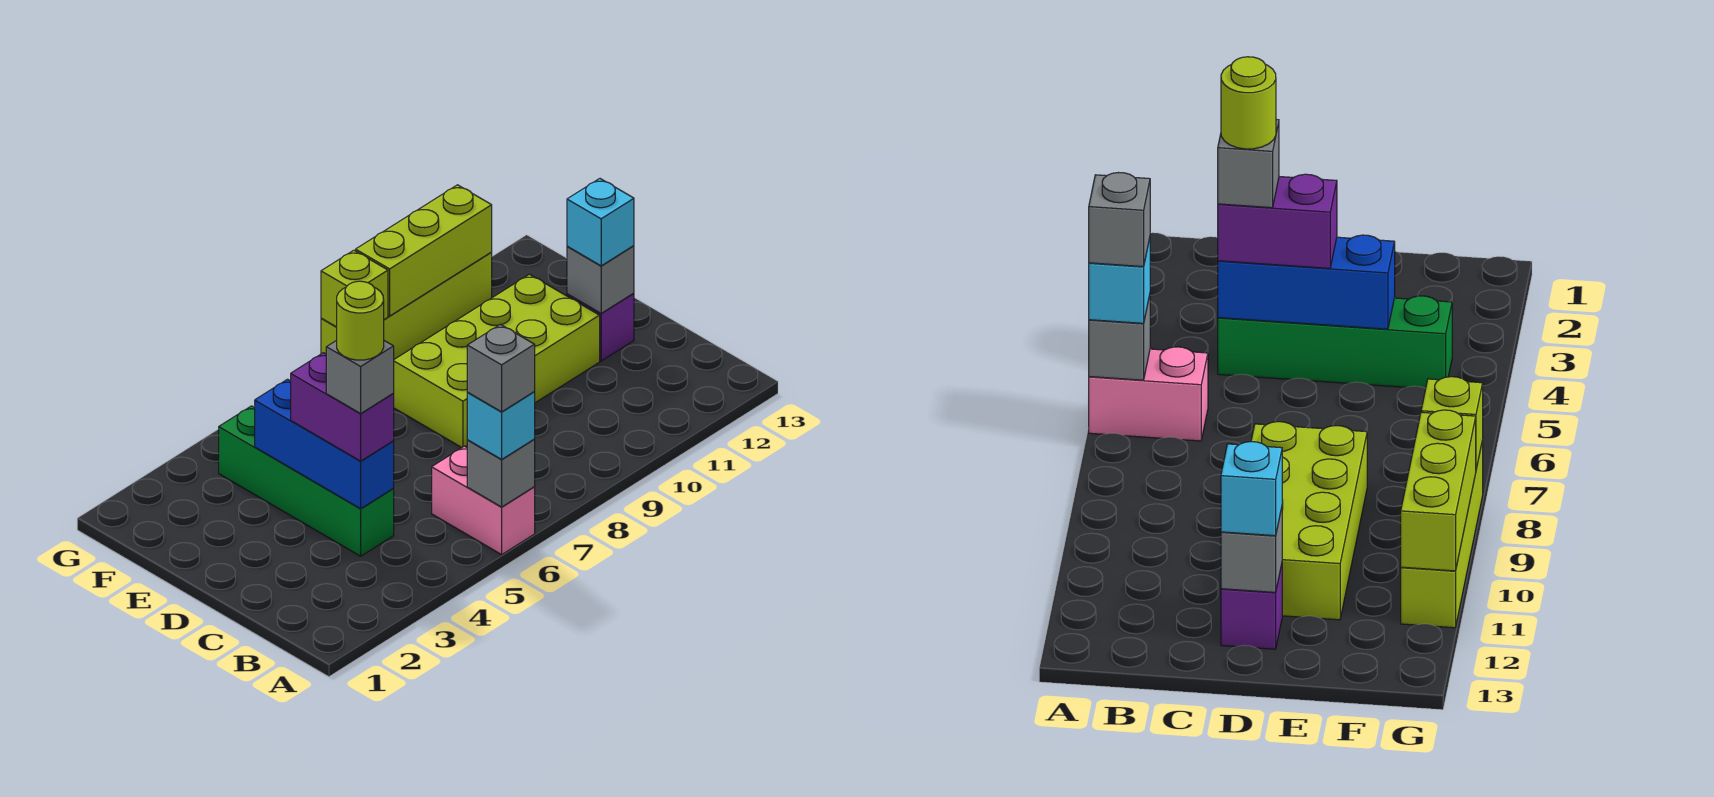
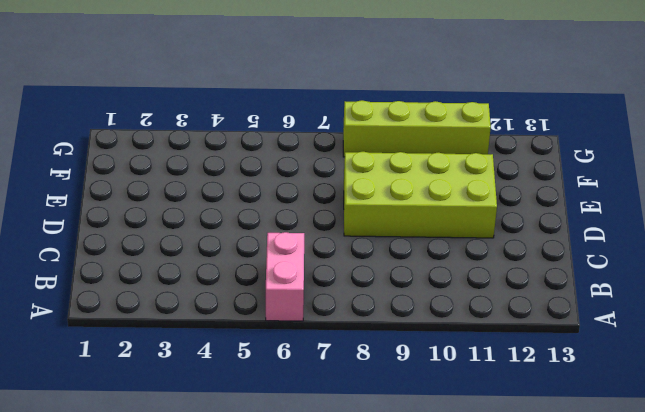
none -> green 1x4 brick [219,406,394,556]
none -> purple 1x1 brick [567,293,634,361]
none -> grey 1x1 brick [467,440,535,507]

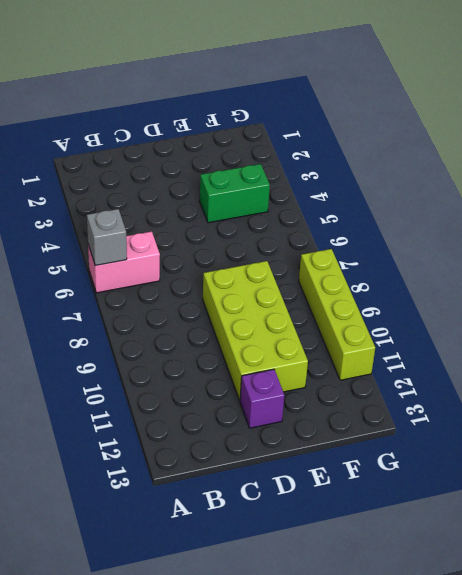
green 1x2 brick [200,164,270,223] -> green 1x4 brick [219,406,394,556]
none -> blue 1x3 brick [255,379,394,509]
none -> grey 1x1 brick [567,246,634,313]
none -> lime 1x1 brick [321,250,388,327]

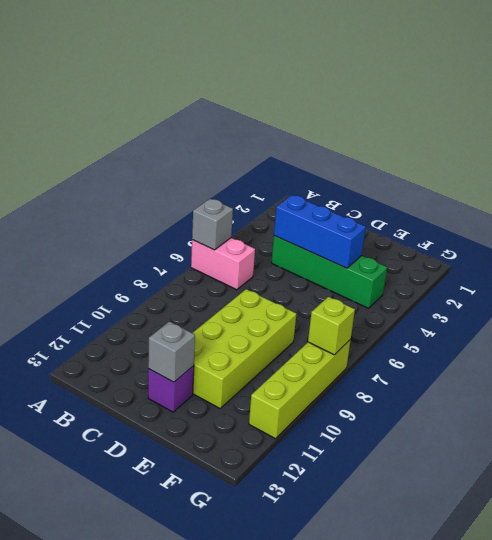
none -> lime 1x3 brick [356,185,492,316]
none -> cyan 1x1 brick [467,392,535,459]
none -> purple 1x2 brick [291,353,394,461]

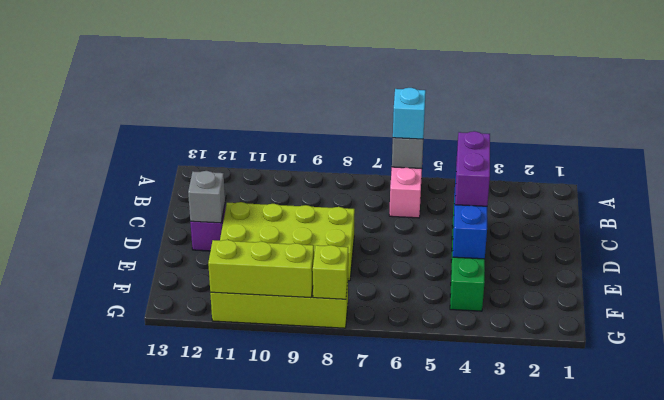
none -> cyan 1x1 brick [567,179,634,266]
none -> grey 1x1 brick [467,324,535,412]
none -> grey 1x1 brick [326,340,394,413]

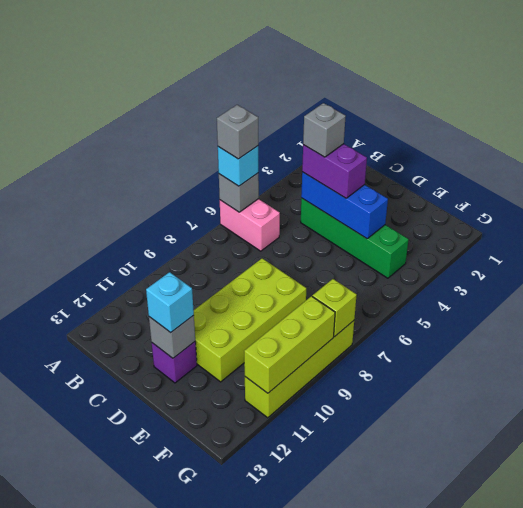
none -> lime 1x1 round brick [337,281,384,360]

